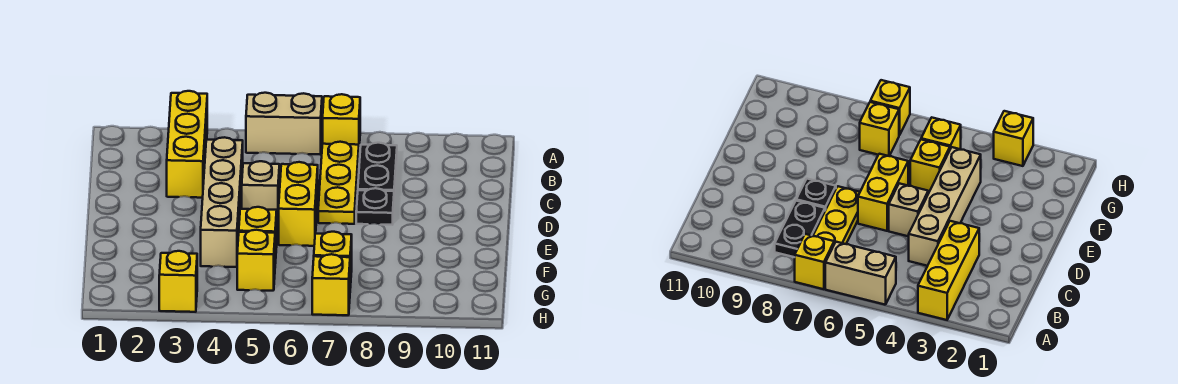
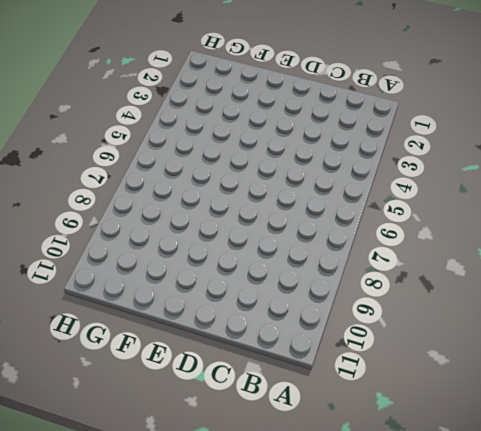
none -> yellow 1x3 brick [167,91,207,198]
none -> tan 1x2 brick [246,93,322,154]
none -> yellow 1x1 brick [323,94,360,146]

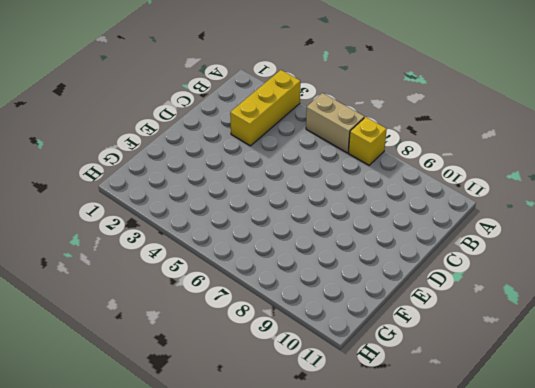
none -> yellow 1x3 plate [318,142,359,224]
none -> black 1x2 plate [358,143,397,197]
none -> tan 1x4 brick [201,137,243,267]

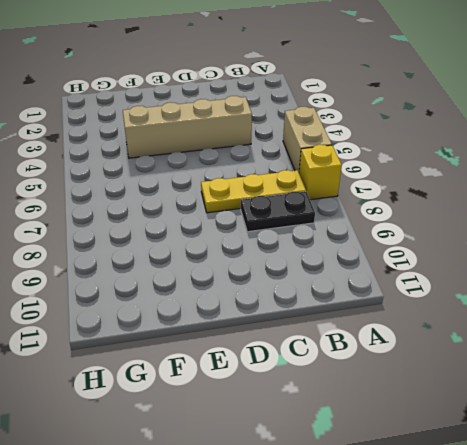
none -> yellow 1x3 brick [167,91,207,198]
none -> tan 1x1 brick [242,161,279,222]
none -> yellow 1x2 brick [279,162,318,246]

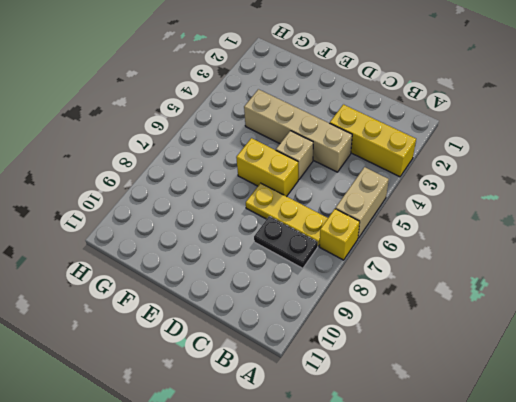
none -> black 1x1 plate [356,188,394,225]
none -> yellow 1x1 brick [239,207,277,263]
none -> yellow 1x1 brick [237,230,275,291]

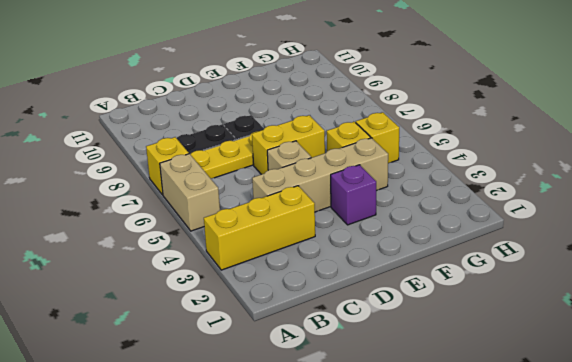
purple 1x1 brick [331,165,376,225] -> none
none -> yellow 1x1 brick [314,232,352,288]
none -> yellow 1x1 brick [159,251,197,312]
none -> yellow 1x1 brick [312,254,350,315]

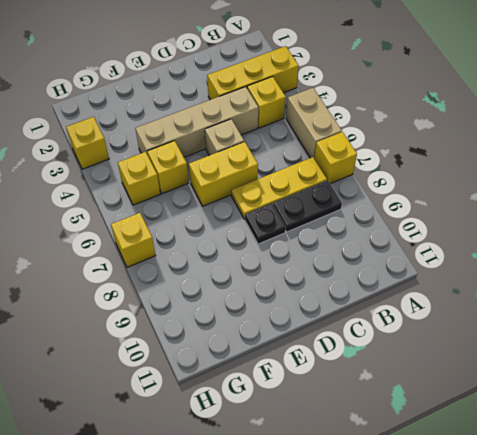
yellow 1x1 brick [247,76,286,128] -> yellow 1x1 brick moved to [314,232,352,288]

